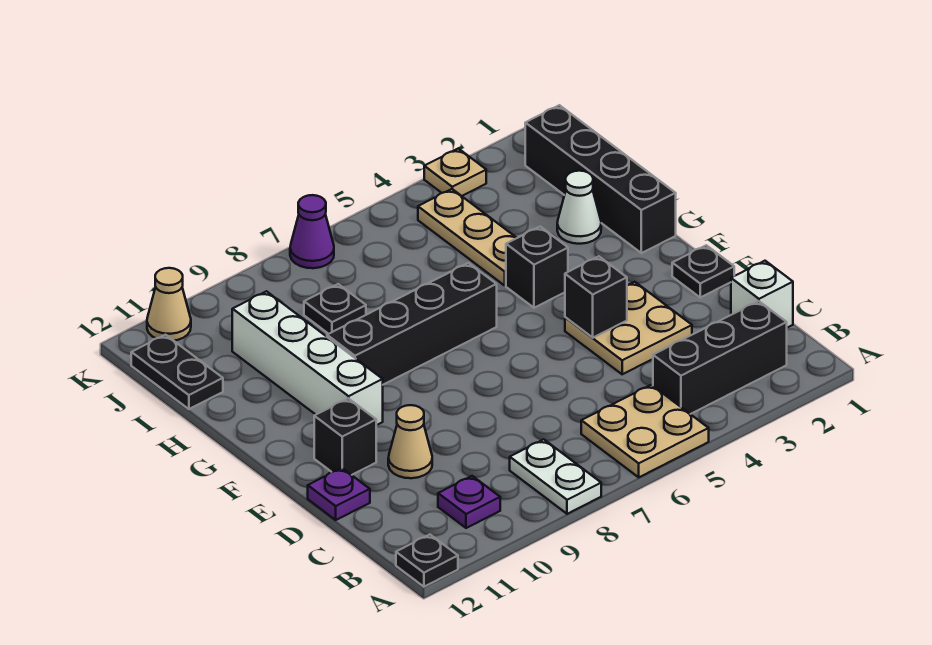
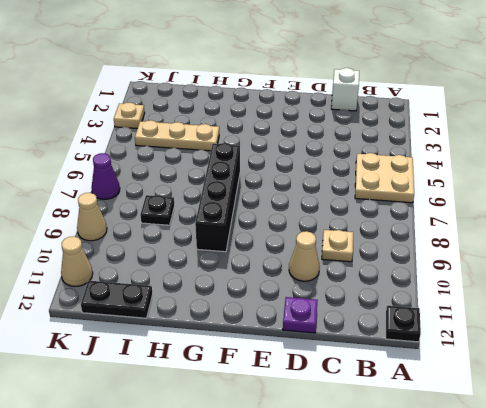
tan 1x1 plate [322,230,353,262] -> none
tan 1x1 cone [77,193,107,241] -> none
none -> white 1x2 plate [510,439,601,514]
none -> black 1x3 brick [653,301,787,414]
none -> purple 1x1 plate [438,476,500,528]

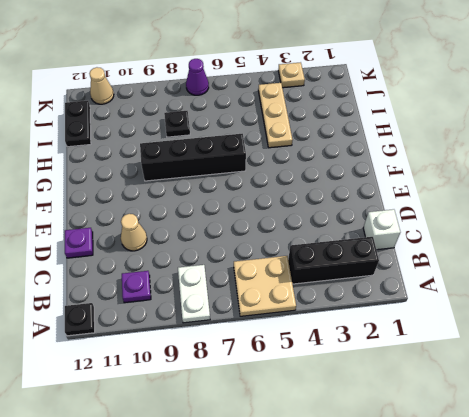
none -> tan 2x2 plate [565,282,692,374]
none -> black 1x1 plate [672,245,734,297]
none -> black 1x1 brick [314,398,376,475]

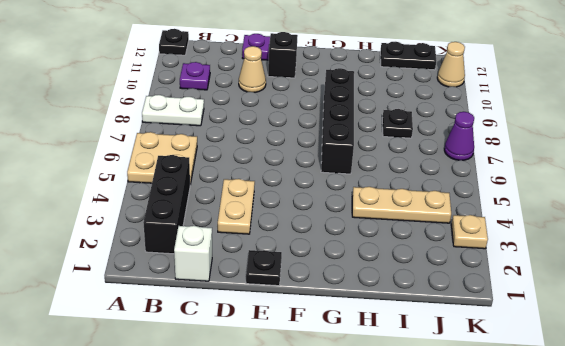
tan 1x2 plate [218,179,255,234] -> tan 2x2 plate [565,282,692,374]
none -> white 1x4 brick [232,291,383,425]
none -> black 1x4 brick [525,105,676,253]
none -> black 1x1 brick [506,227,568,308]

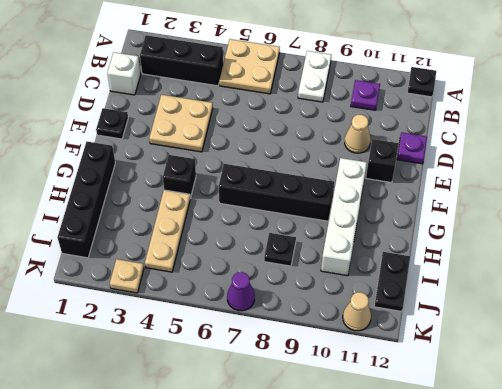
none -> white 1x1 cone [557,171,601,244]
none -> black 1x1 brick [565,256,627,338]

